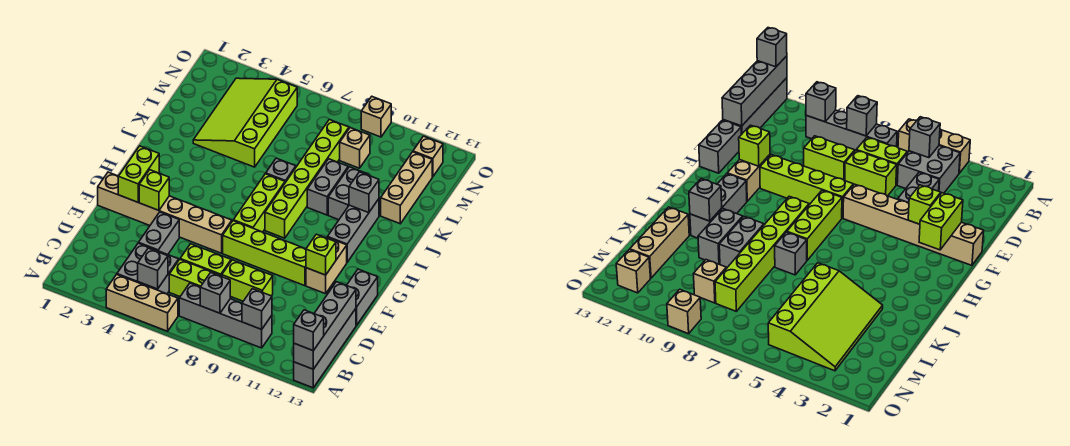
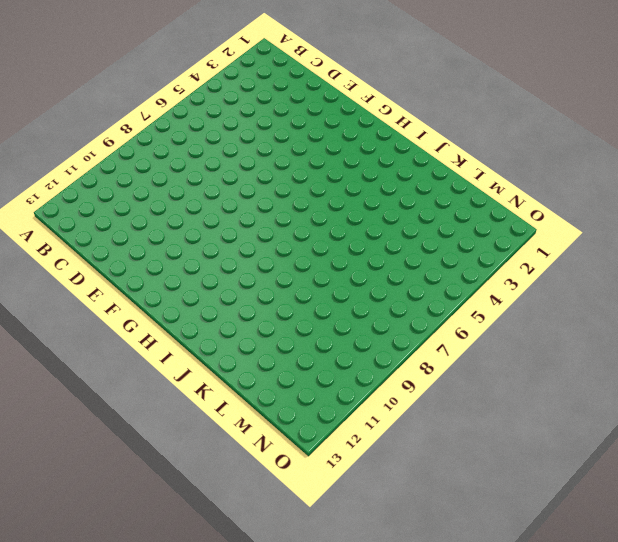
none -> tan 1x3 brick [106,274,178,331]
none -> grey 1x4 brick [294,309,356,388]
none -> grey 2x2 brick [117,243,179,294]
none -> grey 1x4 brick [179,283,272,348]

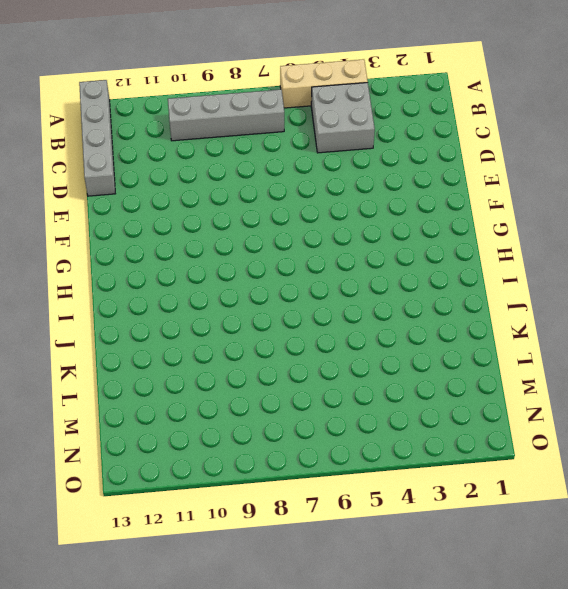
none -> lime 1x2 brick [169,260,220,296]
none -> grey 1x2 brick [139,212,179,255]
none -> lime 1x2 brick [180,244,231,277]
none -> lime 1x2 brick [222,260,273,301]

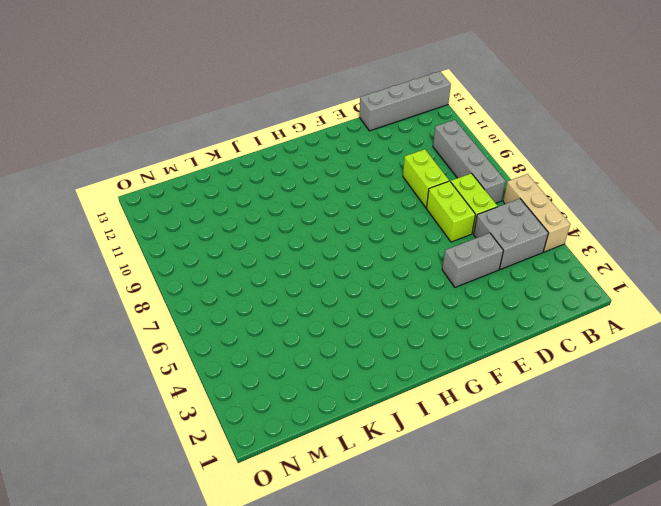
none -> grey 1x2 brick [347,269,378,325]
none -> tan 1x6 brick [98,172,232,253]
none -> lime 1x4 brick [223,221,306,286]
none -> tan 1x2 brick [306,237,347,294]

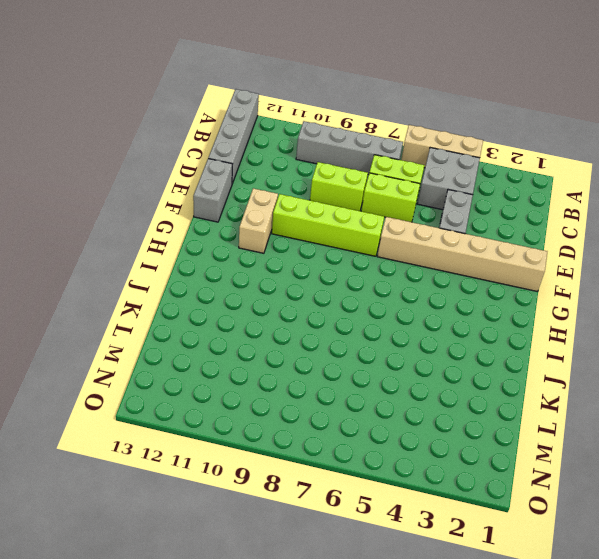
none -> lime 1x3 brick [233,174,285,232]
none -> lime 1x6 brick [265,119,349,238]
none -> grey 1x3 brick [328,199,379,262]
none -> grey 1x1 brick [266,158,296,183]

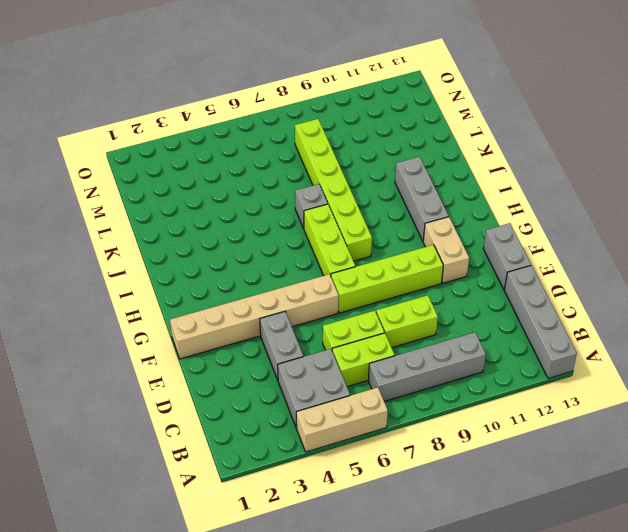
none -> grey 1x2 brick [307,159,348,215]
none -> grey 1x2 brick [328,167,369,220]
none -> lime 3x4 slope [193,78,297,167]
none -> tan 1x3 brick [381,152,432,224]

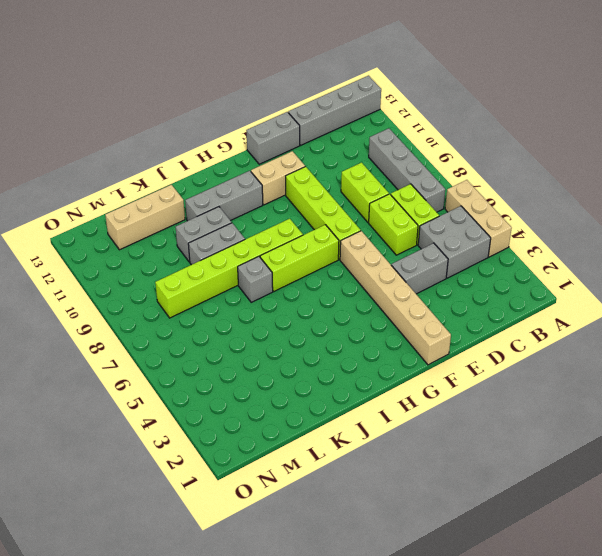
none -> lime 3x4 slope [193,78,297,167]
none -> tan 1x1 brick [340,128,370,168]
none -> tan 1x1 brick [413,136,443,177]
none -> tan 1x1 brick [361,97,391,137]

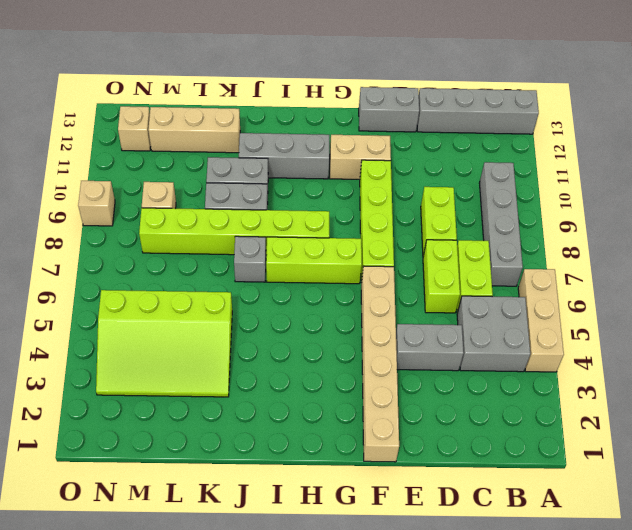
none -> grey 1x4 brick [294,282,356,369]
none -> grey 1x1 brick [138,248,168,289]
none -> grey 1x1 brick [200,272,230,313]
none -> grey 1x1 brick [242,289,272,329]

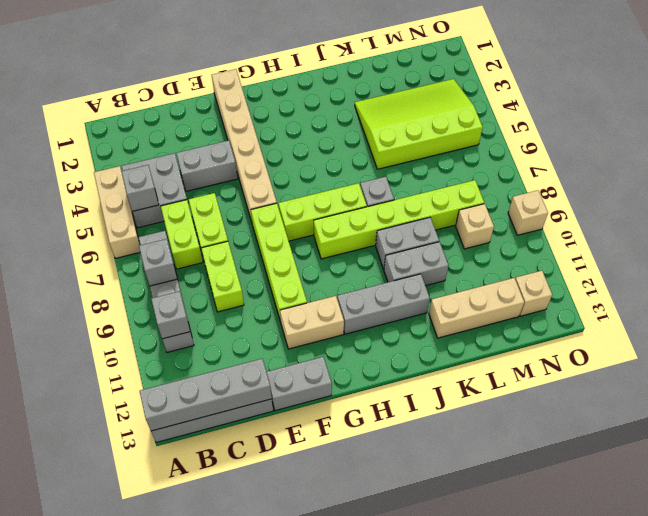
none -> lime 1x2 brick [118,146,159,202]
none -> lime 1x1 brick [139,170,169,210]
none -> lime 1x1 brick [306,234,336,275]
none -> grey 1x1 brick [349,172,379,213]

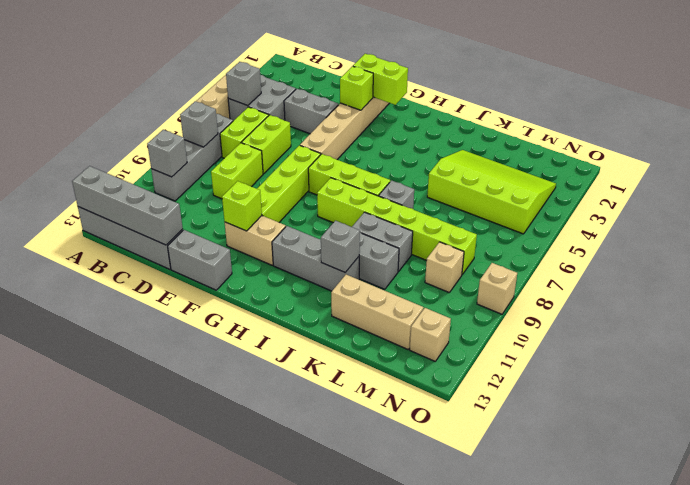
none -> grey 1x1 brick [294,310,324,351]

